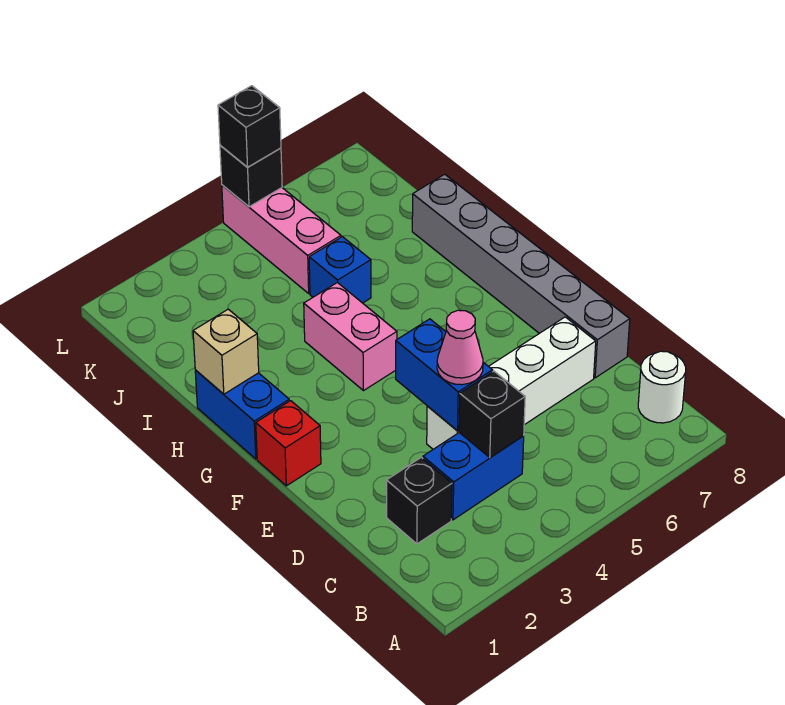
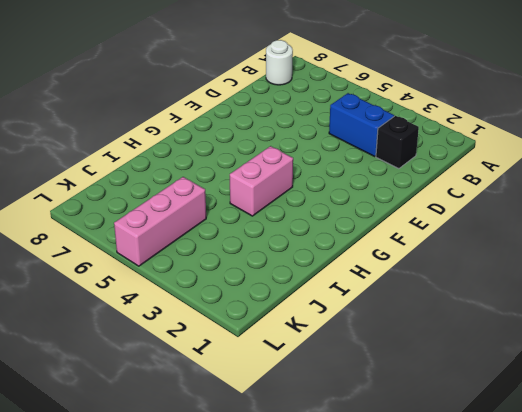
none -> white 1x4 brick [427,317,596,449]
none -> grey 1x6 brick [412,174,630,378]
none -> red 1x1 brick [256,401,321,486]

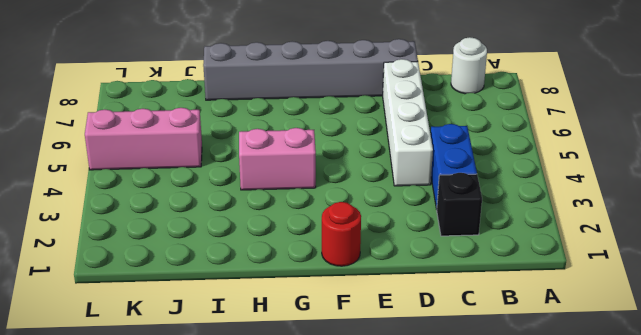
red 1x1 round brick [322,202,361,266] -> red 1x1 brick [256,401,321,486]
none -> blue 1x2 brick [195,370,289,459]
none -> blue 1x1 brick [309,237,371,303]
none -> black 1x1 brick [459,371,525,458]

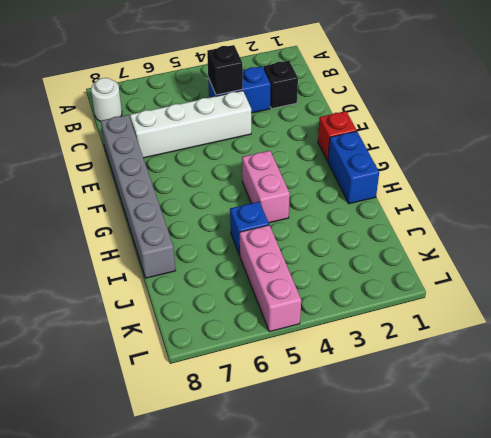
none -> blue 1x2 brick [396,319,493,431]
none -> tan 1x1 brick [193,309,259,394]
none -> black 1x1 brick [220,145,282,207]

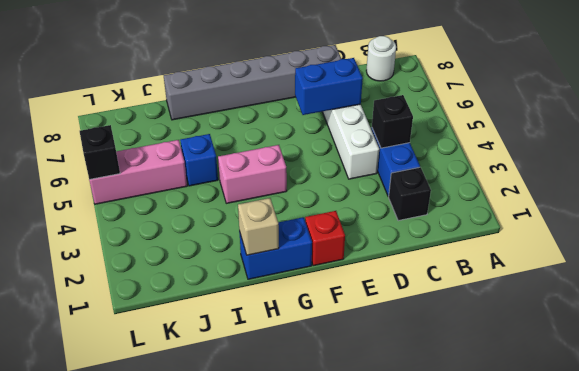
blue 1x2 brick [295,58,363,115] -> blue 1x2 brick moved to [396,319,493,431]
none -> pink 1x1 cone [437,310,483,385]
none -> black 1x1 brick [218,86,281,167]

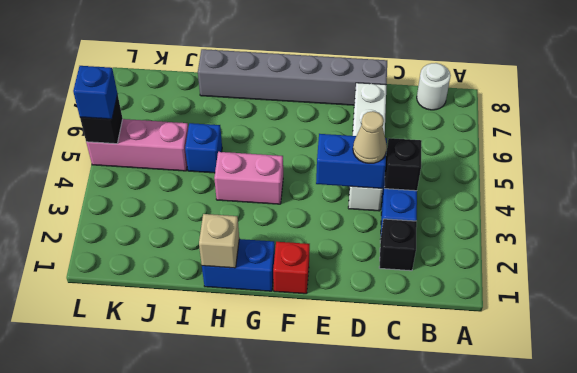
tan 1x1 cone [353,111,387,164] -> pink 1x1 cone [437,310,483,385]
blue 1x1 brick [73,66,117,119] -> black 1x1 brick [218,86,281,167]

